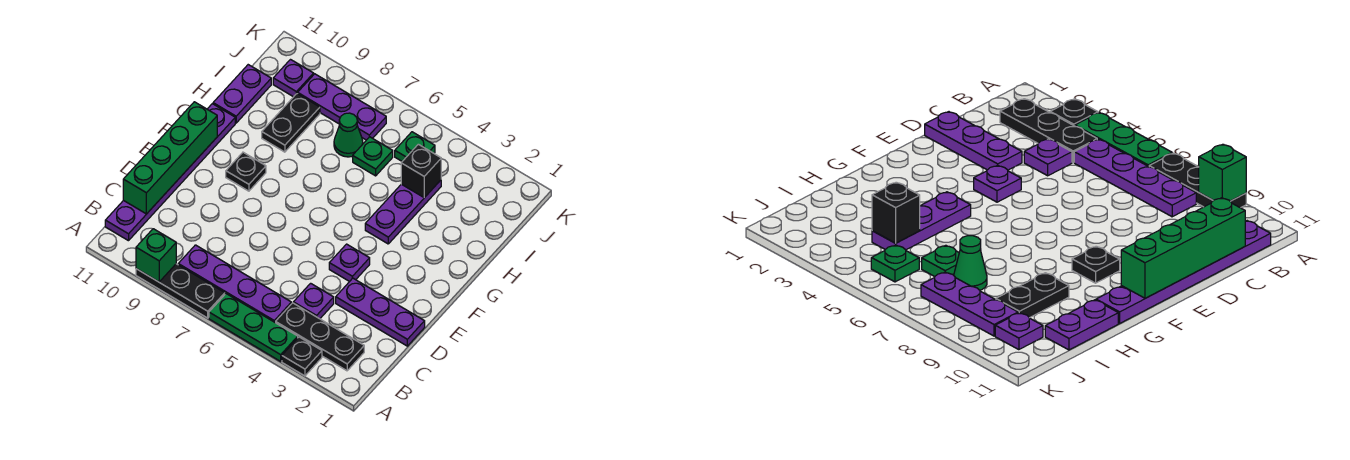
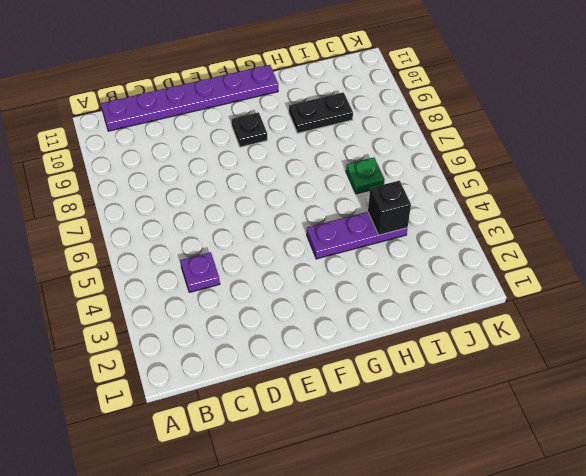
none -> black 1x1 plate [282,337,322,376]
none -> green 1x3 plate [209,294,298,361]
none -> black 1x3 plate [136,264,225,318]

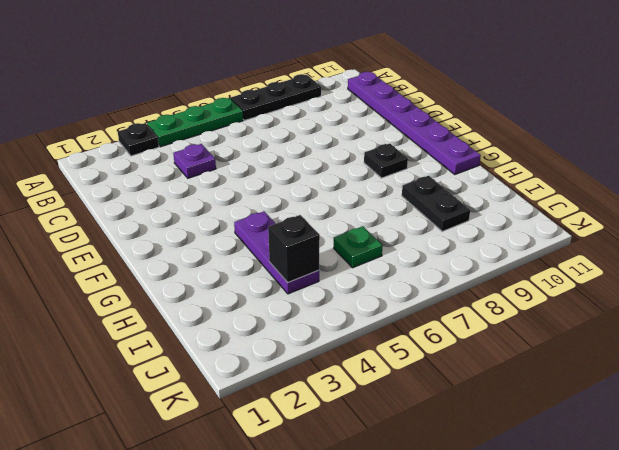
none -> black 1x3 plate [276,303,364,371]
none -> purple 1x4 plate [178,245,291,323]
none -> purple 1x3 plate [336,278,425,346]

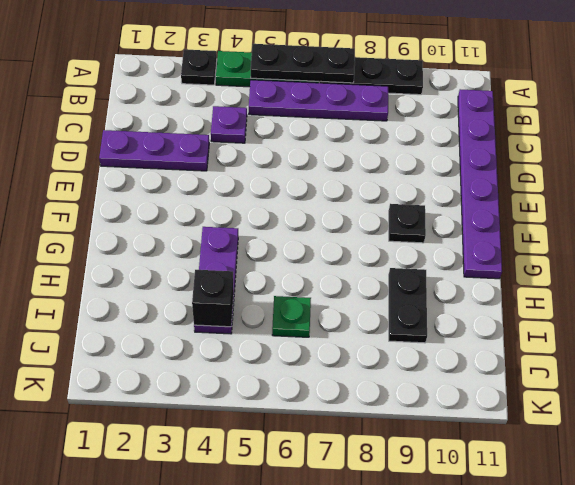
black 1x3 plate [251,44,355,83] -> black 1x3 plate moved to [276,303,364,371]
none -> purple 1x1 plate [329,244,370,282]
none -> purple 1x2 plate [213,65,271,123]
none -> green 1x1 cone [334,113,363,157]

